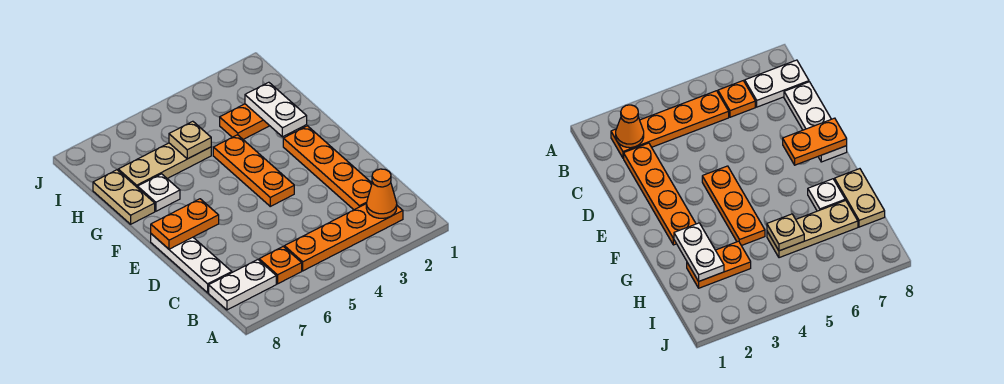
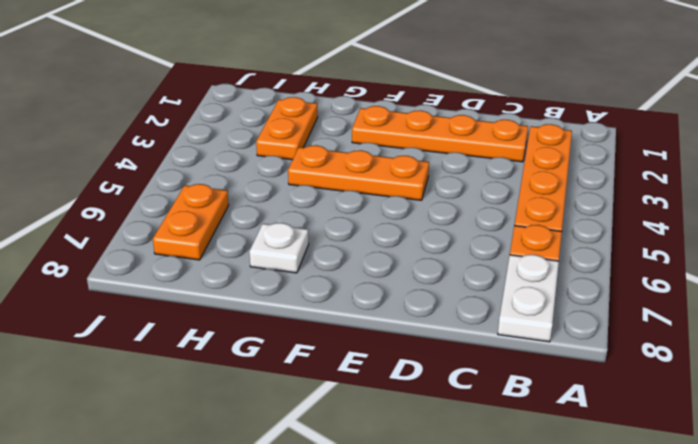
orange 1x2 plate [153,184,229,260] -> orange 1x2 plate moved to [151,199,219,249]
none -> white 1x3 plate [151,234,232,293]
none -> tan 1x2 plate [93,170,155,224]
none -> tan 1x3 plate [118,143,211,188]

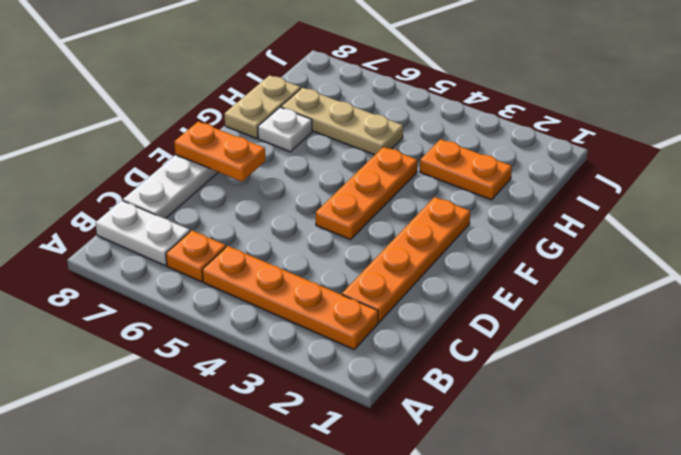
none -> orange 1x1 cone [366,169,397,218]
none -> white 1x2 plate [245,82,307,137]
none -> tan 1x1 plate [169,121,211,159]

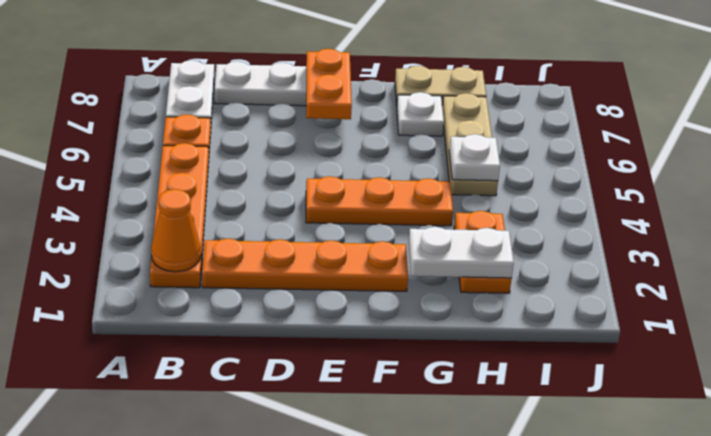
white 1x1 plate [449,134,500,181] -> tan 1x1 plate [169,121,211,159]

